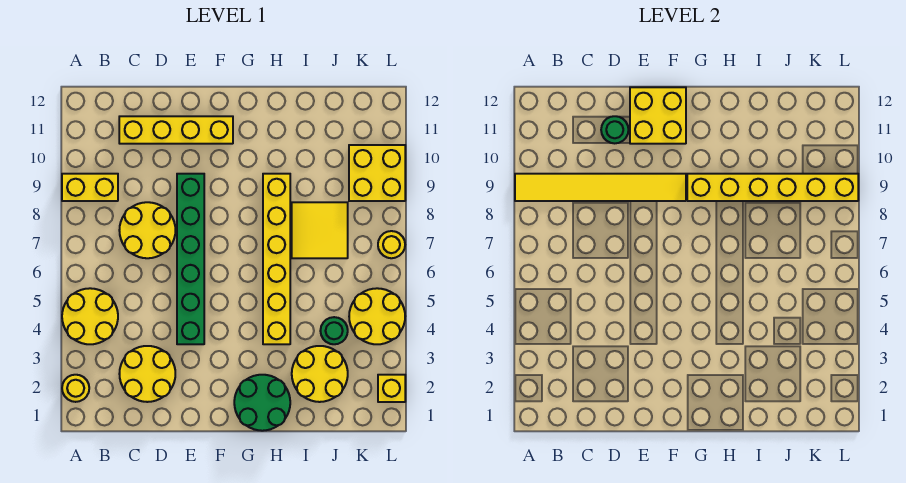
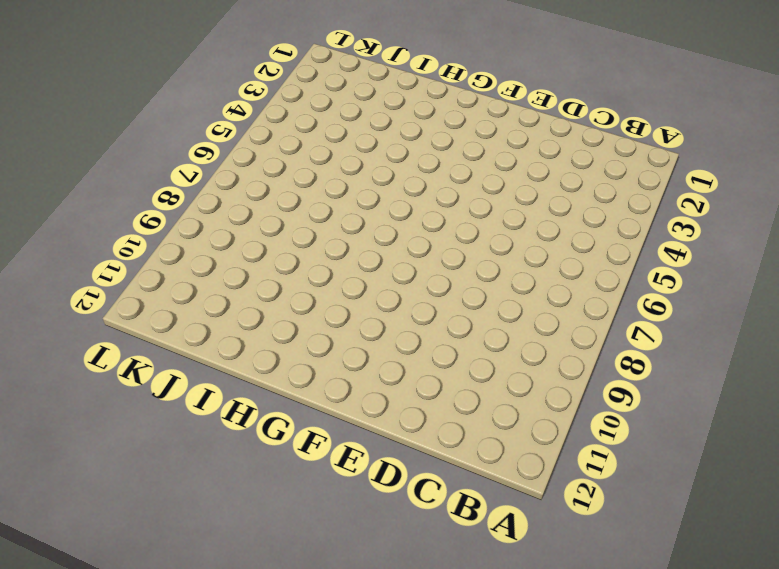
none -> yellow 1x1 round brick [62,375,89,402]
none -> yellow 2x2 round brick [62,288,118,344]
none -> yellow 1x2 brick [62,174,118,201]

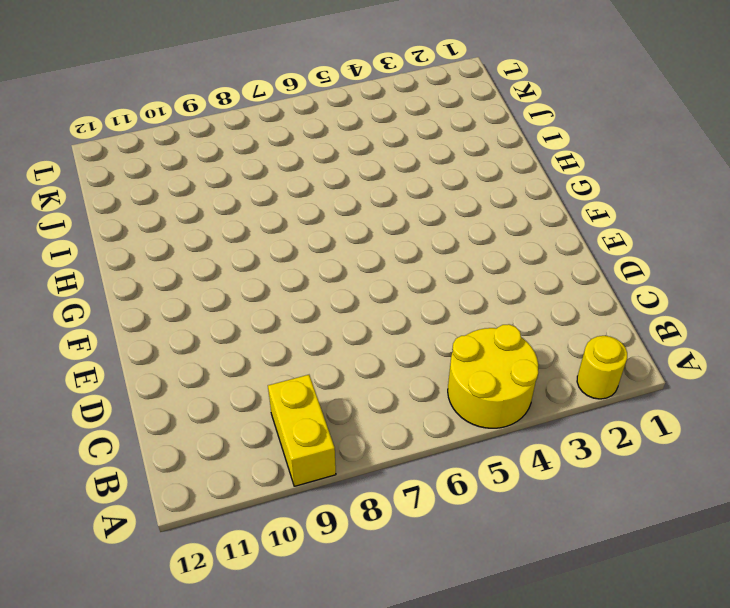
none -> yellow 2x2 round brick [119,346,175,402]
none -> yellow 2x2 round brick [119,202,175,258]
none -> yellow 1x4 brick [119,116,233,144]

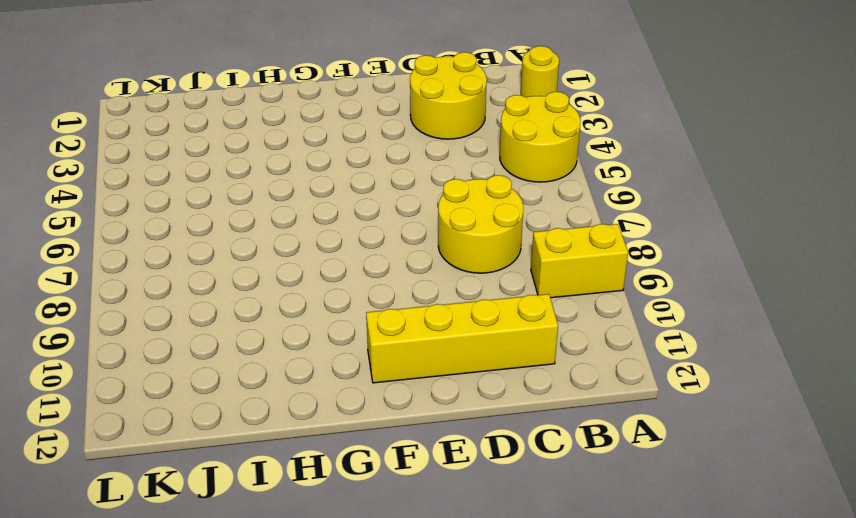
none -> green 1x6 brick [177,174,204,344]
none -> green 2x2 round brick [234,375,290,431]
none -> yellow 1x6 brick [263,174,290,344]

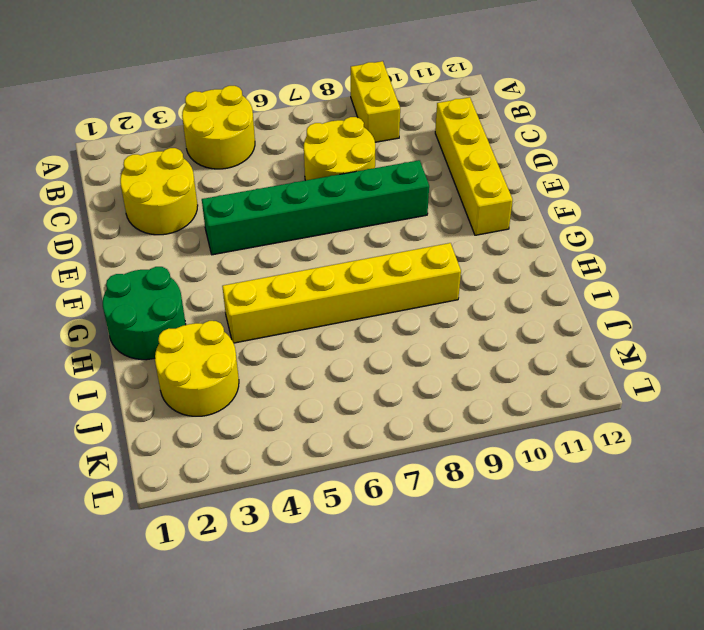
none -> yellow 1x1 round brick [62,375,89,402]
none -> yellow 2x2 tile [292,202,348,258]
none -> green 1x1 round brick [320,317,348,344]

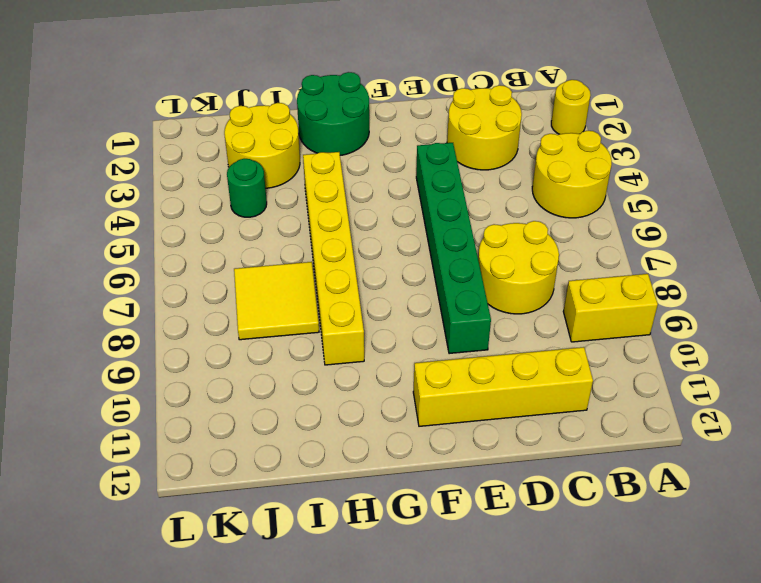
none -> yellow 2x2 round brick [349,288,405,344]
none -> yellow 2x2 brick [349,145,405,201]
none -> yellow 1x1 brick [378,375,405,402]

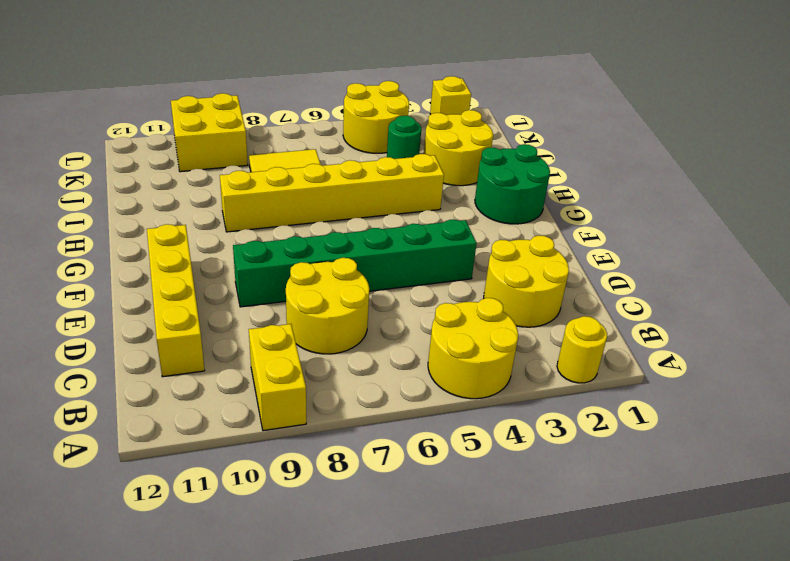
none -> yellow 1x1 round brick [378,231,405,258]
none -> yellow 1x6 tile [515,174,686,201]
none -> green 1x1 round brick [601,116,628,143]

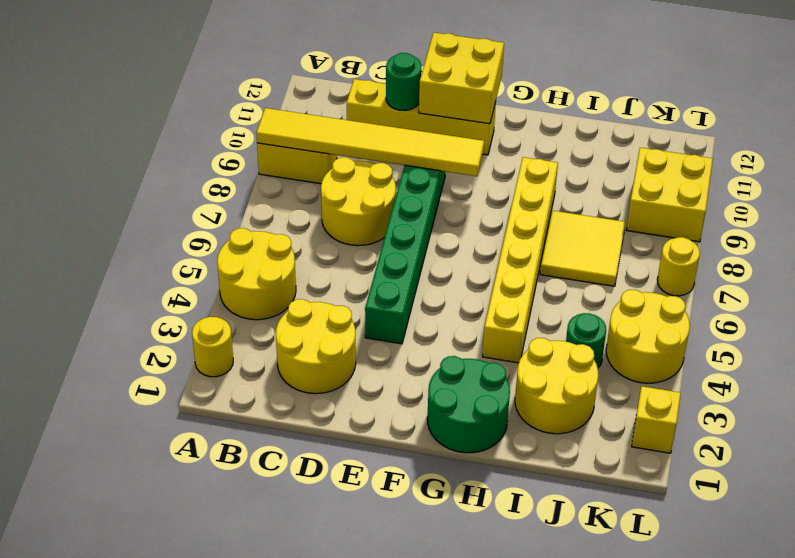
none -> yellow 1x6 brick [687,174,858,201]

